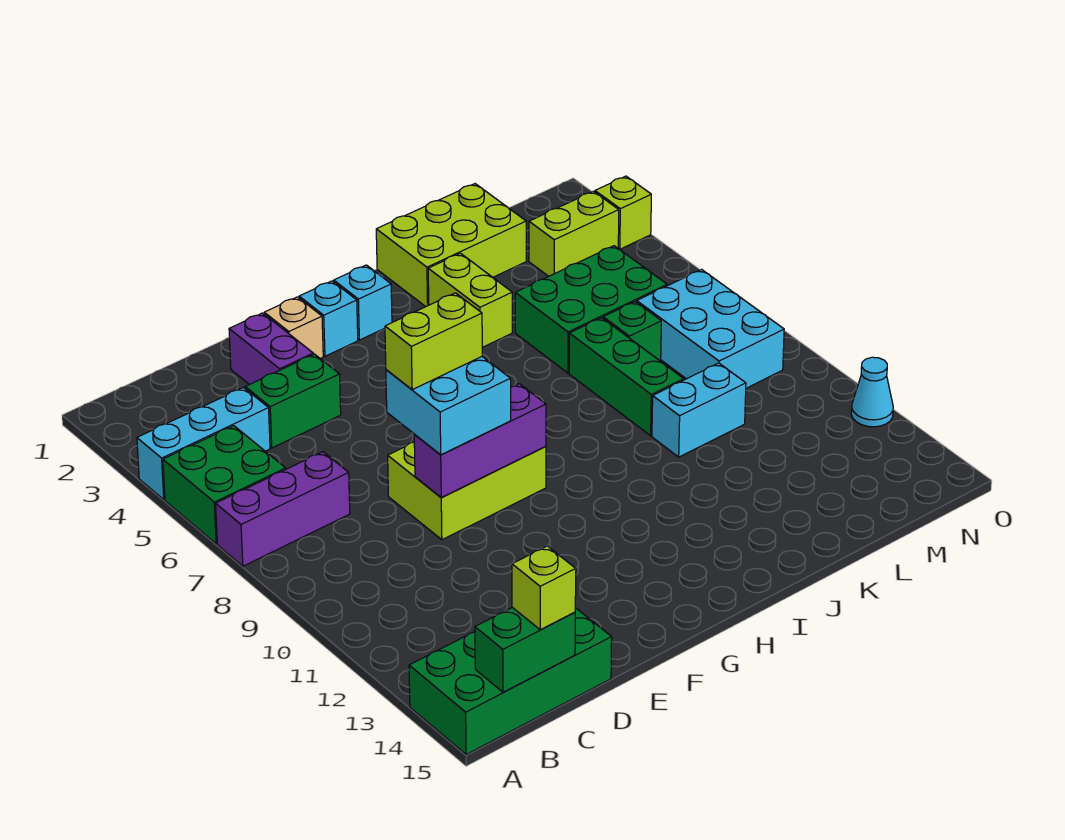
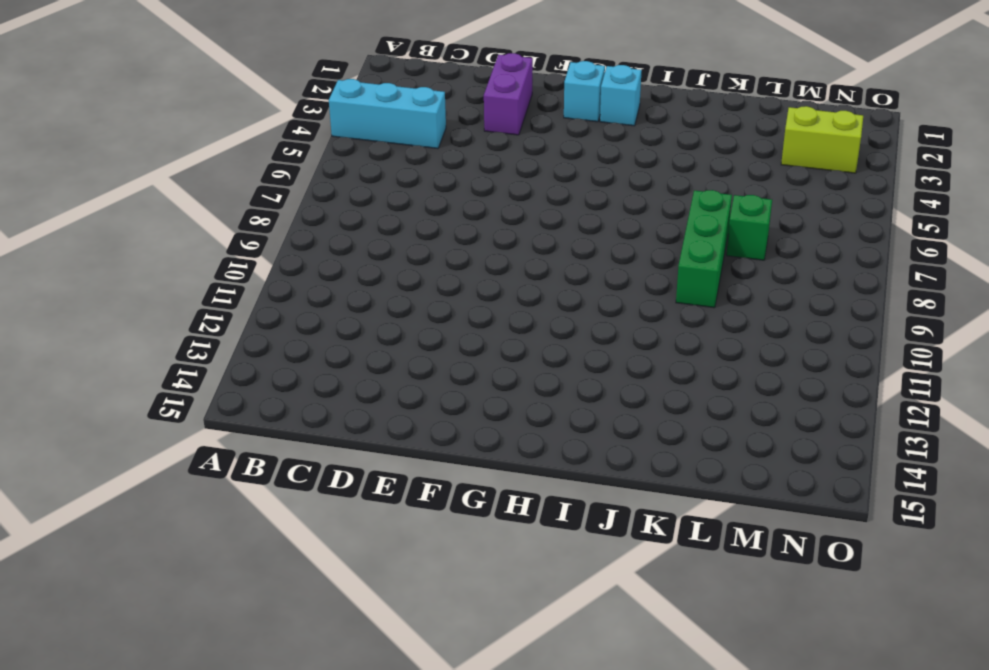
none -> green 2x2 brick [163,426,286,544]
none -> purple 1x3 brick [216,452,350,566]
none -> green 2x4 brick [409,608,612,755]

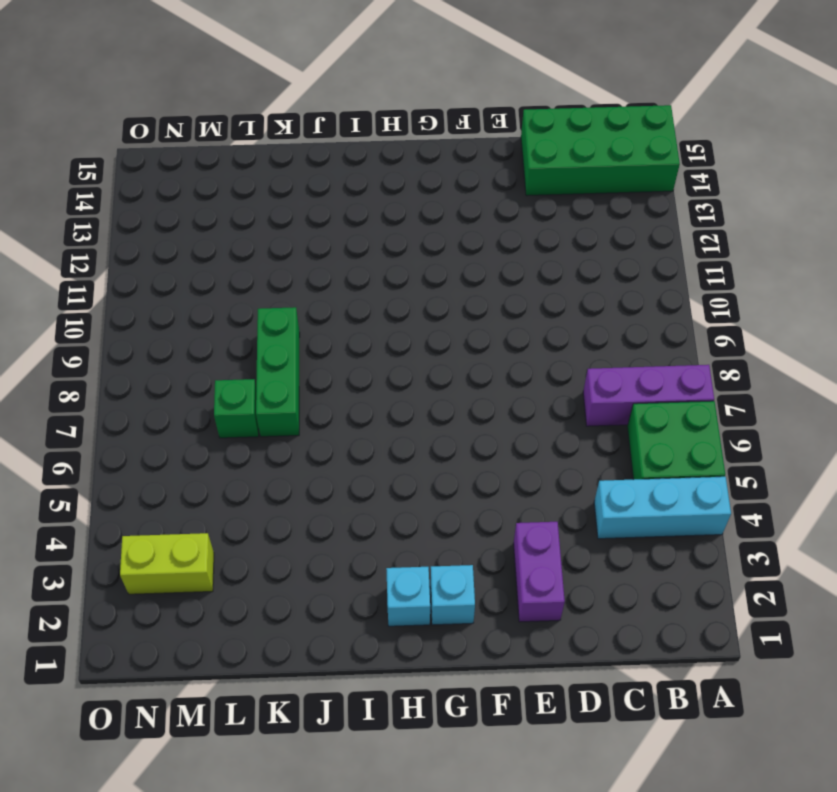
none -> green 1x2 brick [245,354,341,448]
none -> lime 2x3 brick [388,442,546,540]
none -> tan 1x1 brick [264,297,323,359]

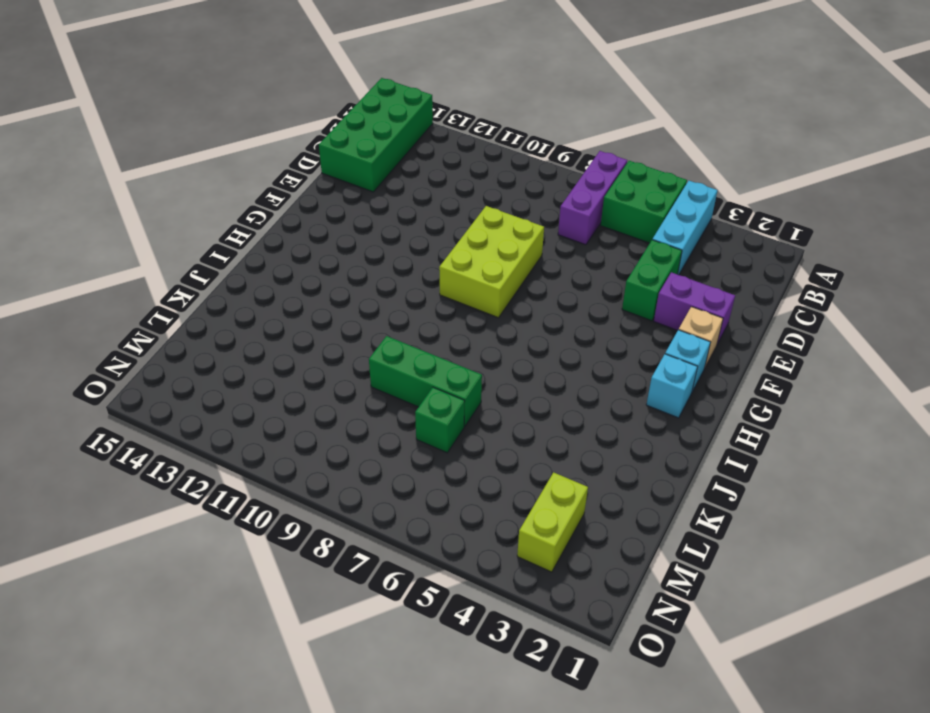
none -> lime 2x3 brick [376,184,526,307]
none -> lime 1x2 brick [428,253,512,347]
none -> green 2x3 brick [515,246,667,373]

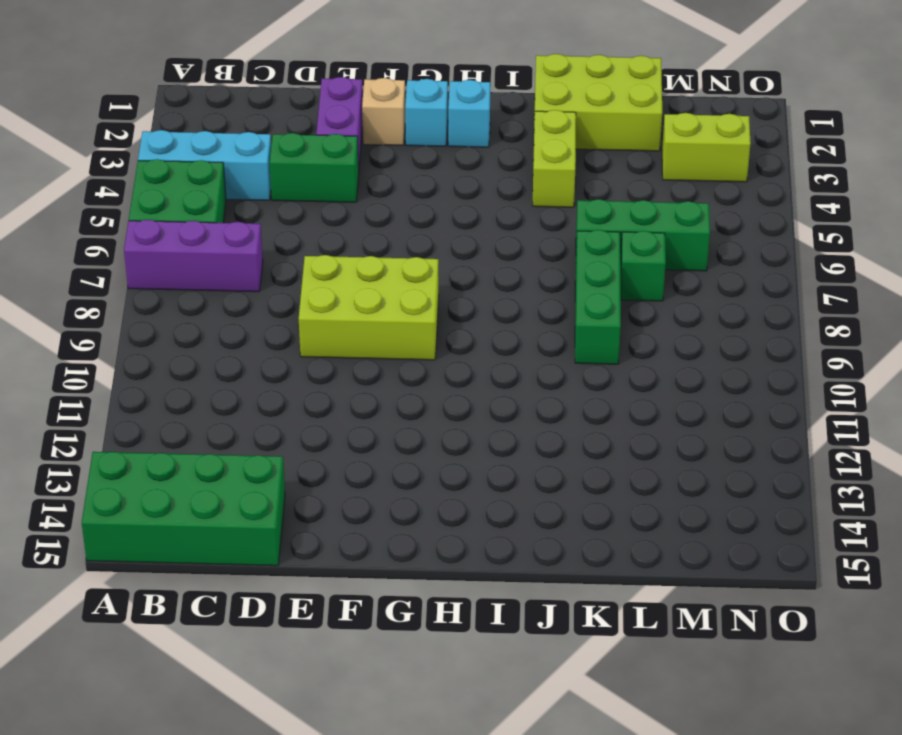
green 1x3 brick [576,199,710,271] -> green 2x3 brick [515,246,667,373]
none -> cyan 1x2 brick [652,363,746,457]
none -> cyan 2x3 brick [637,270,784,388]
none -> lime 1x1 brick [595,176,651,249]

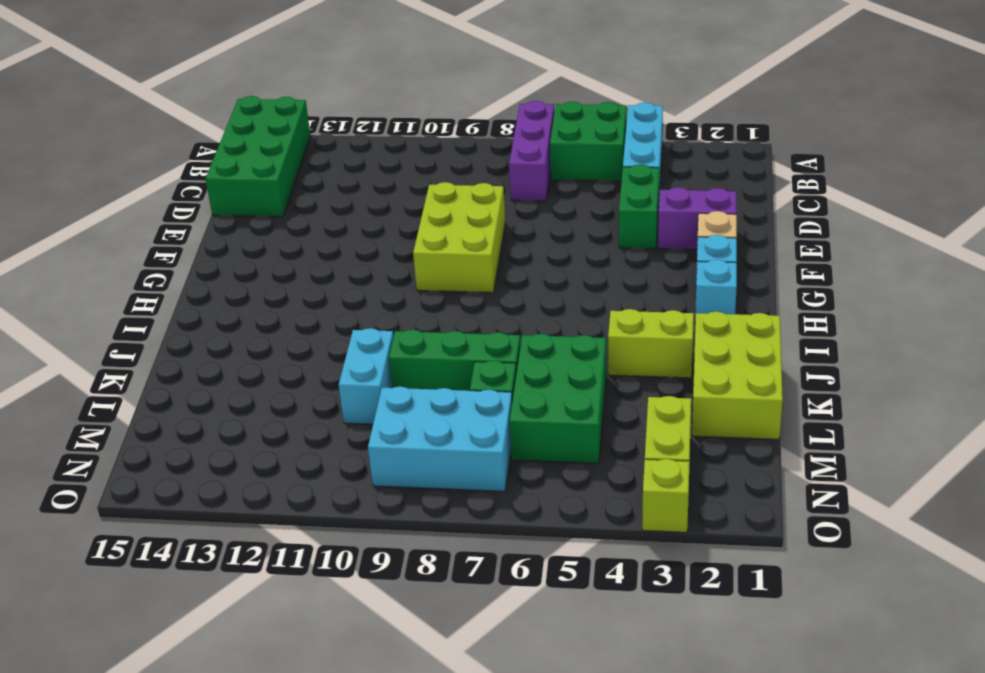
none -> cyan 1x1 cone [851,357,893,427]
none -> green 1x2 brick [475,607,575,692]
none -> purple 1x3 brick [414,384,546,497]

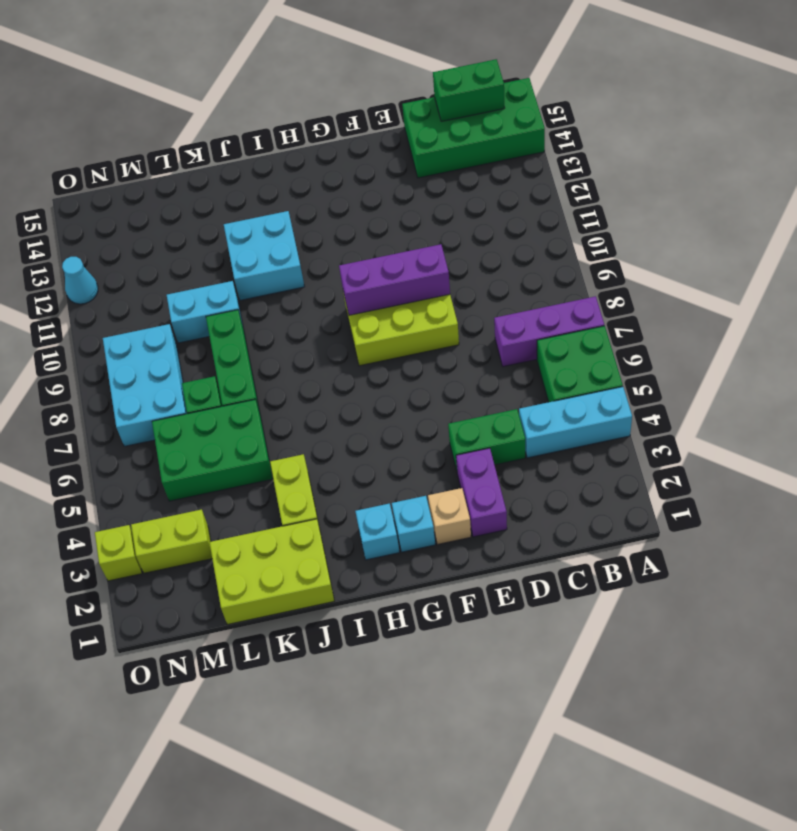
cyan 2x2 brick [224,211,305,300] -> cyan 2x2 brick moved to [386,357,511,455]
none -> lime 1x1 brick [512,546,576,630]
none -> lime 1x2 brick [385,293,482,390]

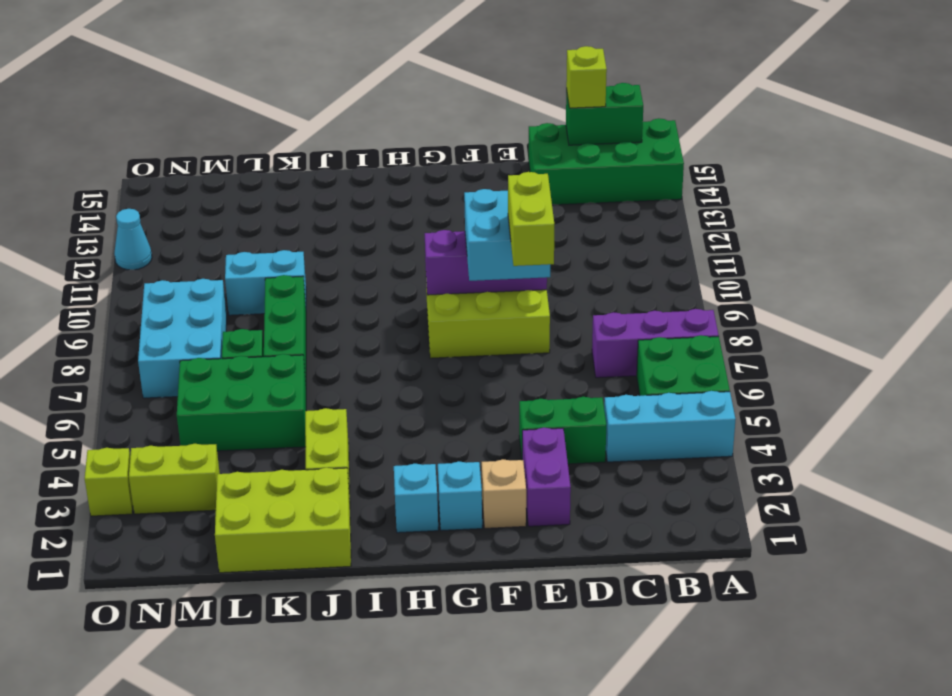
lime 1x2 brick [508,172,554,266] -> lime 1x2 brick turned to [385,293,482,390]

